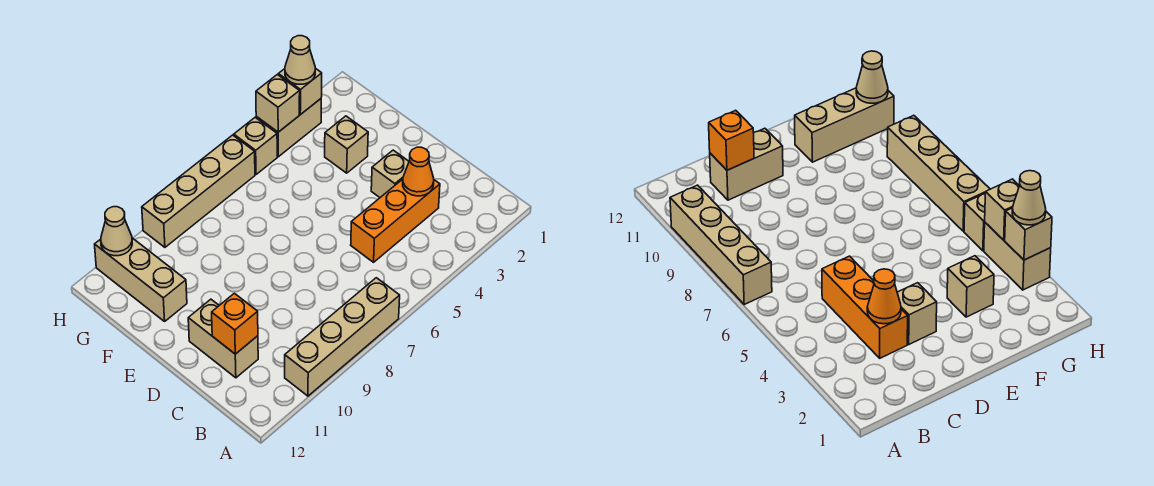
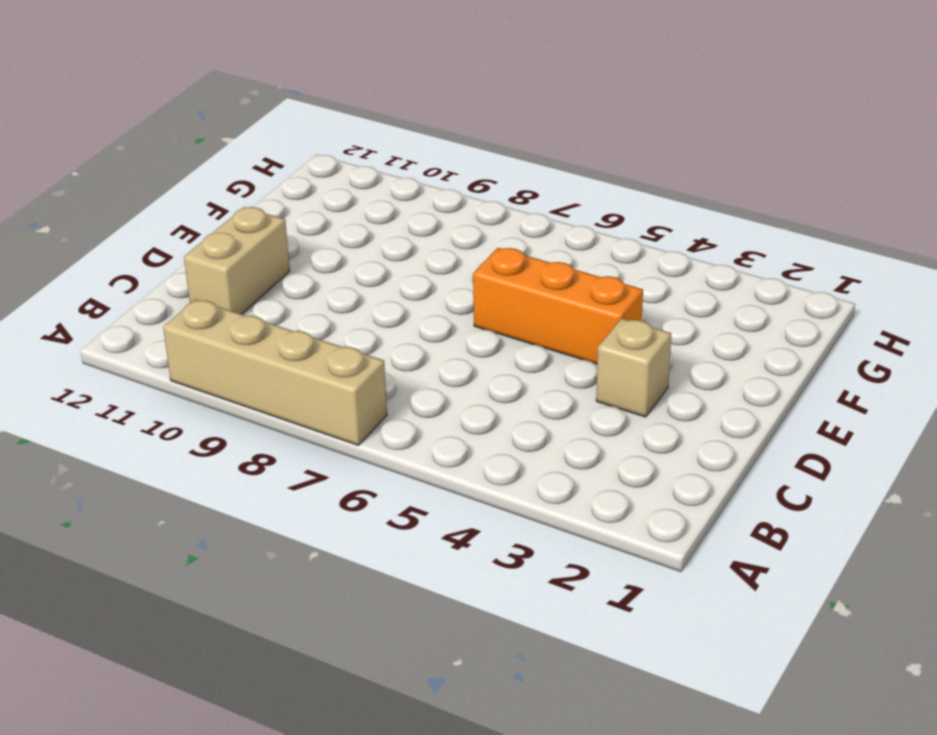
orange 1x3 brick [473,248,643,364] -> orange 1x3 brick moved to [351,179,440,262]
none -> tan 1x1 brick [325,116,368,173]
none -> tan 1x3 brick [95,238,187,321]
none -> tan 1x2 brick [256,99,321,157]

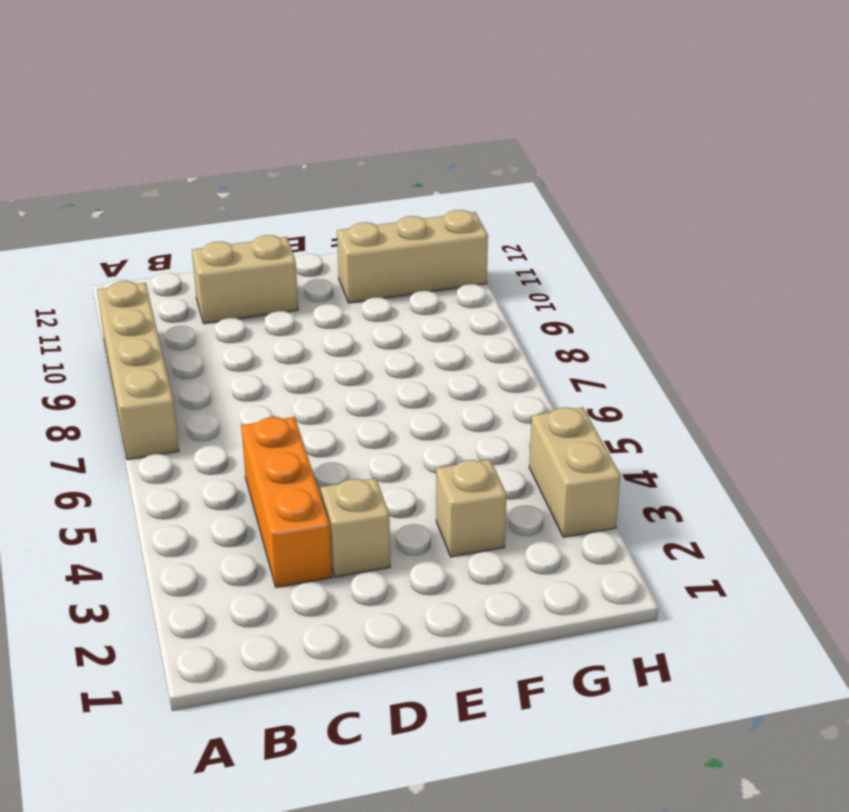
none -> tan 1x1 brick [234,117,277,174]
none -> tan 1x4 brick [142,135,255,247]
none -> orange 1x1 cone [403,147,434,196]

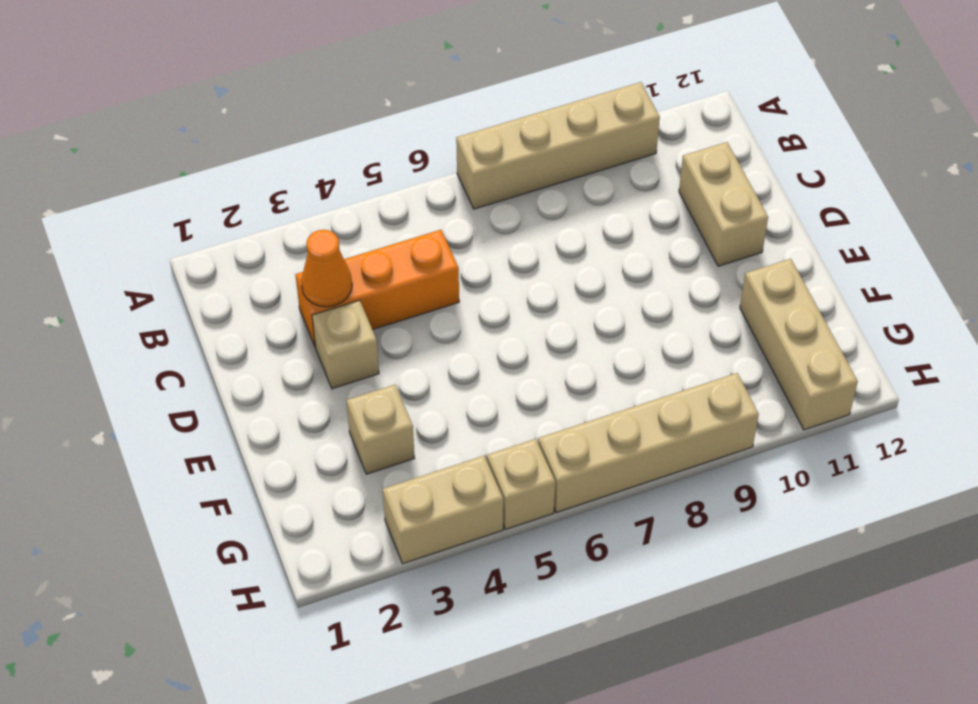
none -> orange 1x1 brick [212,293,258,354]
none -> tan 1x1 brick [278,68,322,114]
none -> tan 1x1 brick [256,75,300,132]

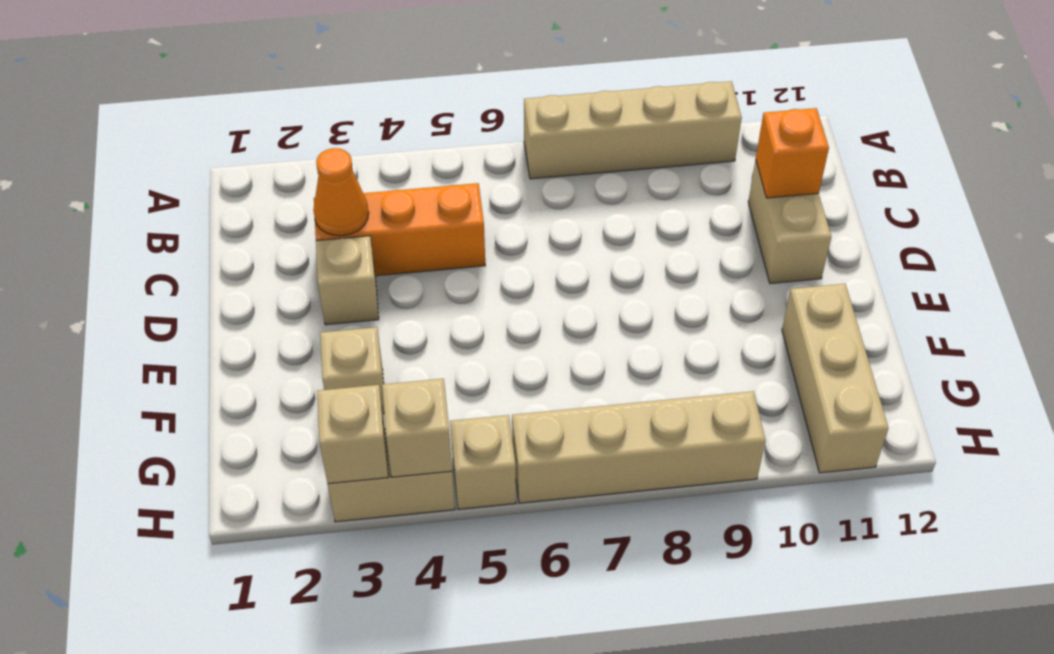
none -> tan 1x1 cone [101,207,132,256]
none -> tan 1x1 cone [285,36,315,84]

